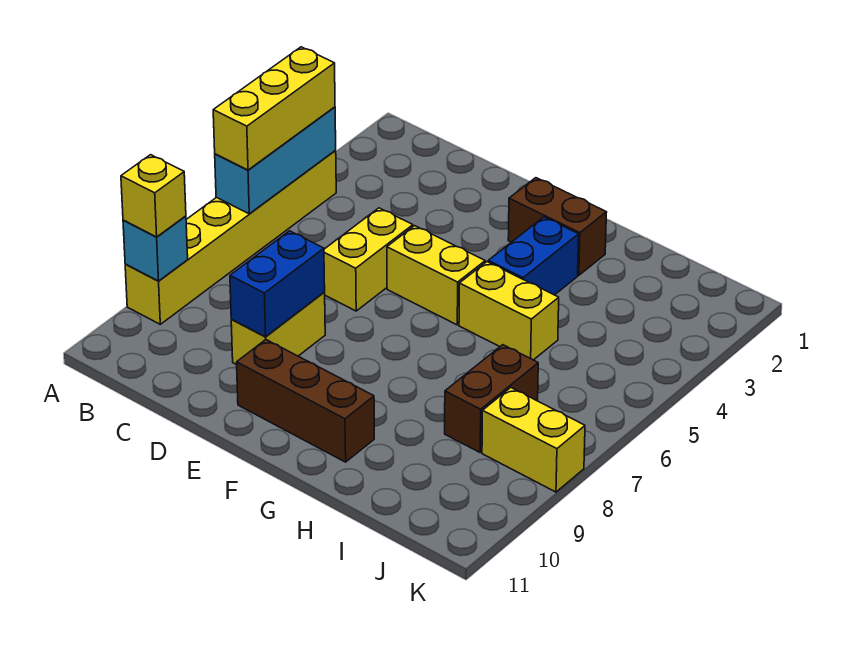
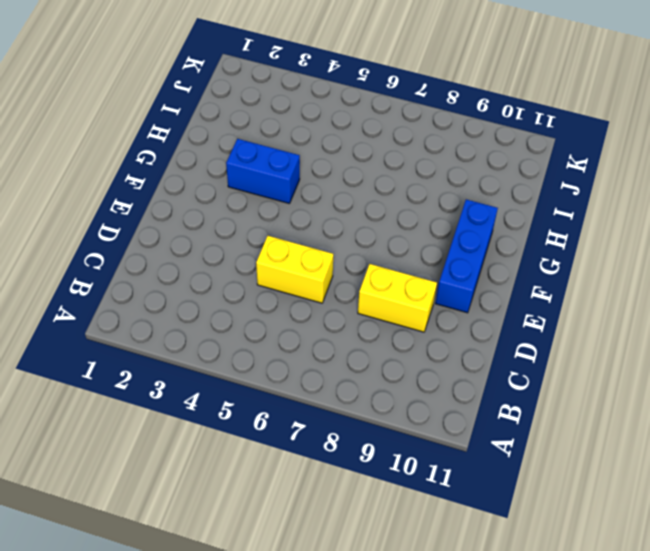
blue 1x3 brick [435,199,498,313] -> brown 1x3 brick [237,340,374,462]
none -> yellow 1x6 brick [125,150,336,324]
none -> yellow 1x2 brick [387,226,485,325]
none -> brown 1x2 brick [508,178,607,275]

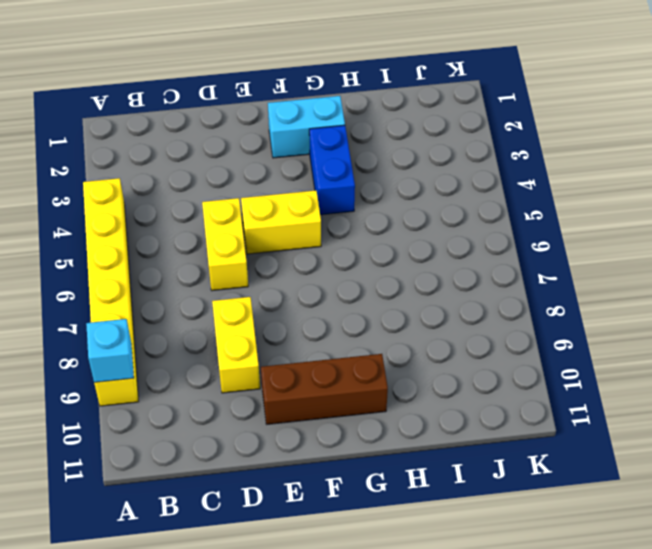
cyan 1x2 brick [268,96,345,158] -> brown 1x2 brick [508,178,607,275]
none -> yellow 1x2 brick [459,262,559,360]
none -> brown 1x2 brick [445,345,538,452]
none -> yellow 1x2 brick [482,388,585,492]

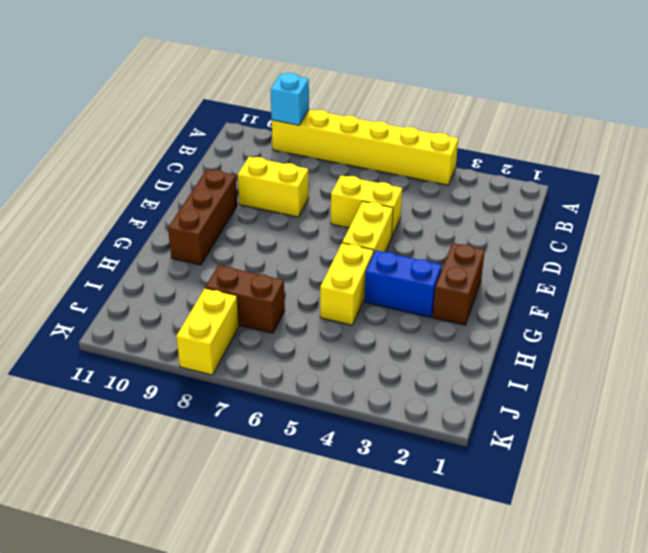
none -> cyan 1x3 brick [215,107,336,214]
none -> blue 1x2 brick [230,231,325,337]
none -> yellow 1x3 brick [213,47,335,170]

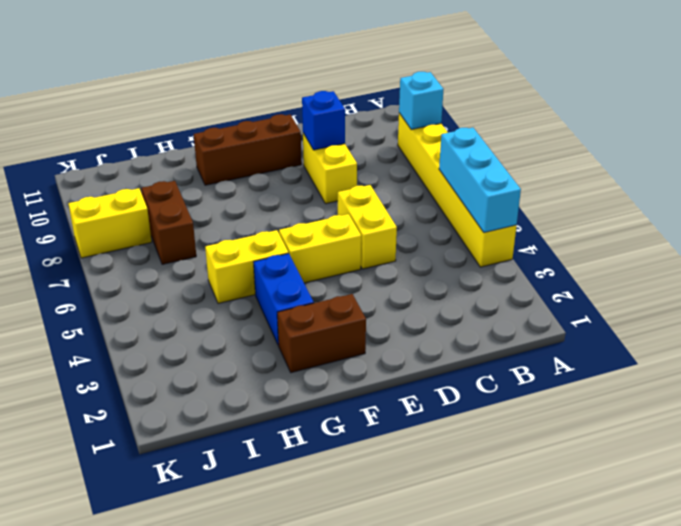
blue 1x1 brick [302,91,345,150] -> blue 1x2 brick [230,231,325,337]
none -> yellow 1x3 brick [213,47,335,170]
none -> yellow 1x1 brick [121,155,186,237]

